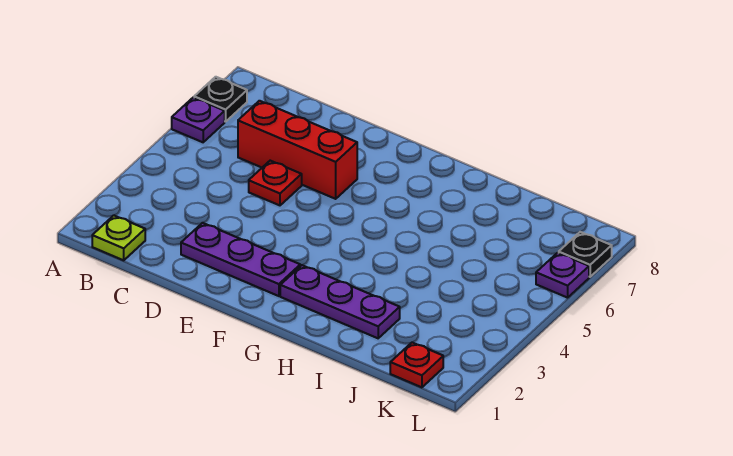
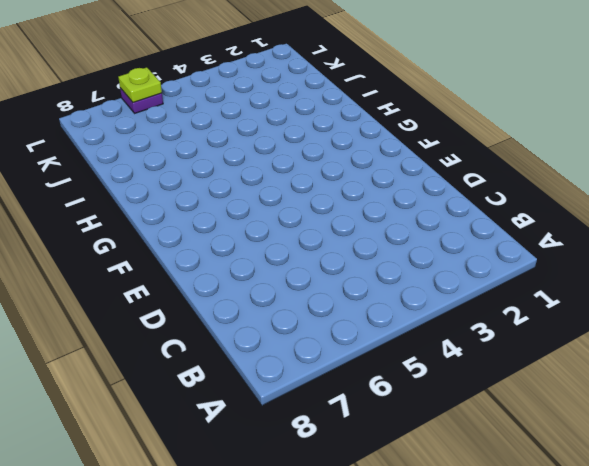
lime 1x1 plate [118,67,162,103] -> lime 1x1 plate moved to [92,215,145,260]
none -> purple 1x1 plate [172,97,225,142]
none -> black 1x1 plate [194,77,247,122]

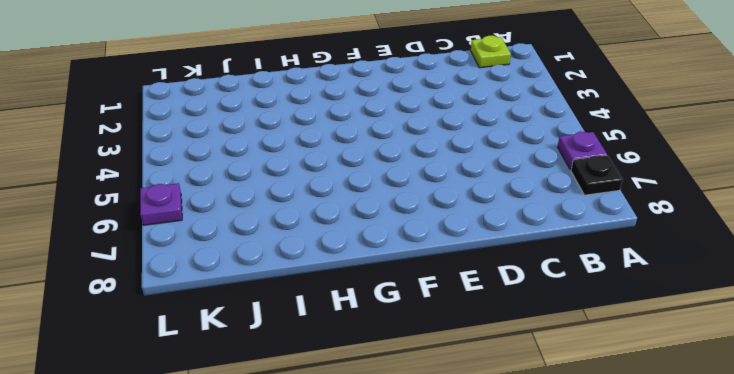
none -> red 1x3 brick [238,101,357,199]
none -> purple 1x3 plate [181,223,300,296]

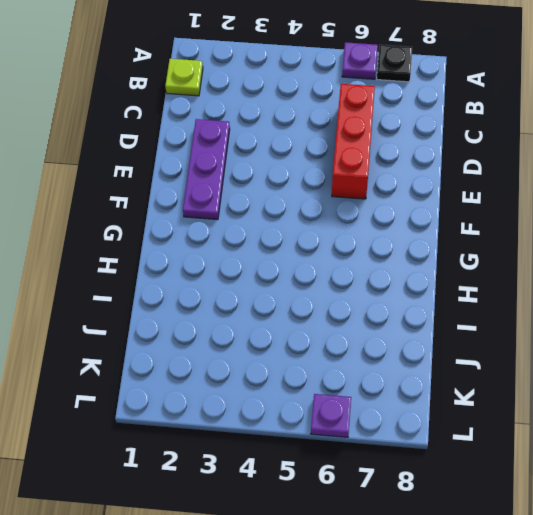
none -> red 1x1 plate [249,161,302,205]
none -> purple 1x3 plate [280,265,400,338]

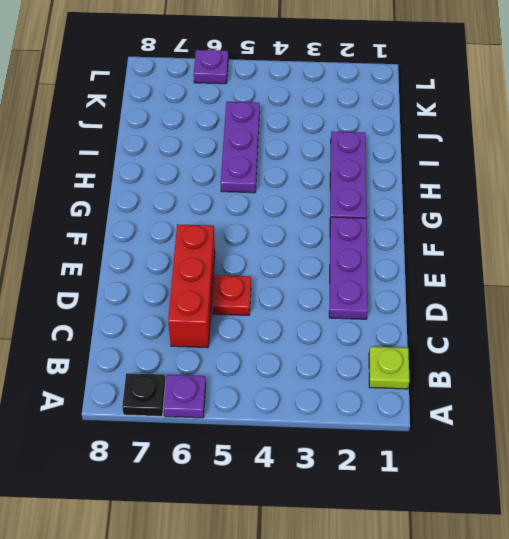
purple 1x3 plate [221,102,260,193] -> none
none -> red 1x1 plate [390,342,443,387]
none -> black 1x1 plate [558,232,612,277]

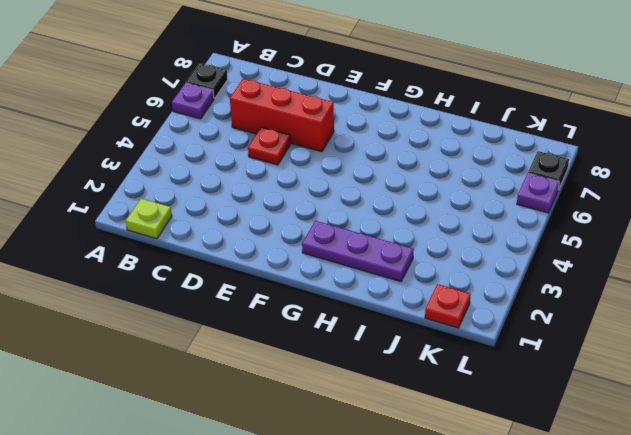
none -> purple 1x3 plate [181,223,300,296]

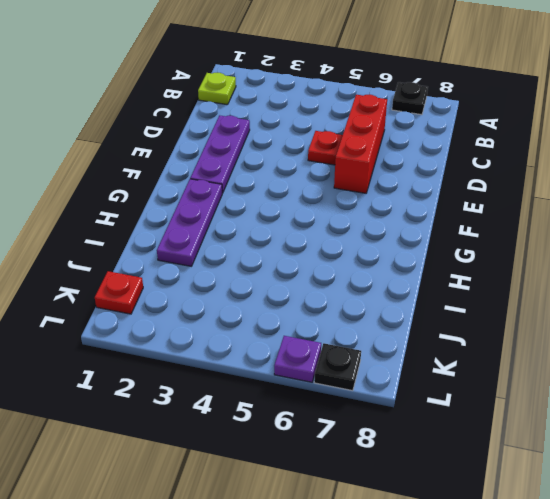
none -> purple 1x1 plate [172,97,225,142]

